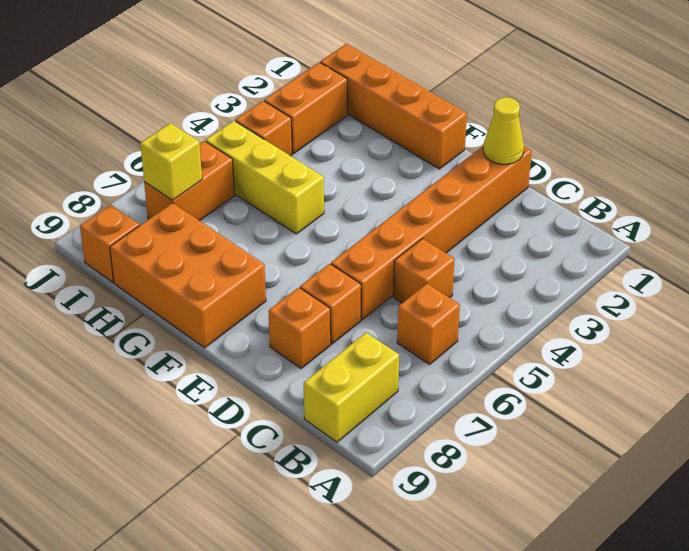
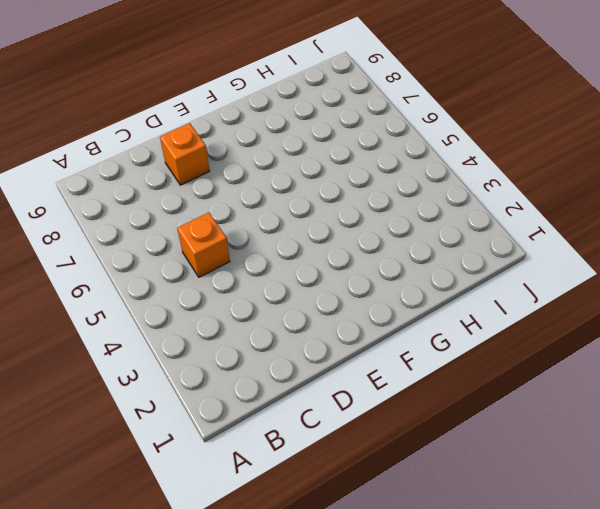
none -> orange 1x1 brick [397,284,460,364]
none -> yellow 1x2 brick [304,333,399,442]
none -> orange 1x6 brick [331,146,532,320]

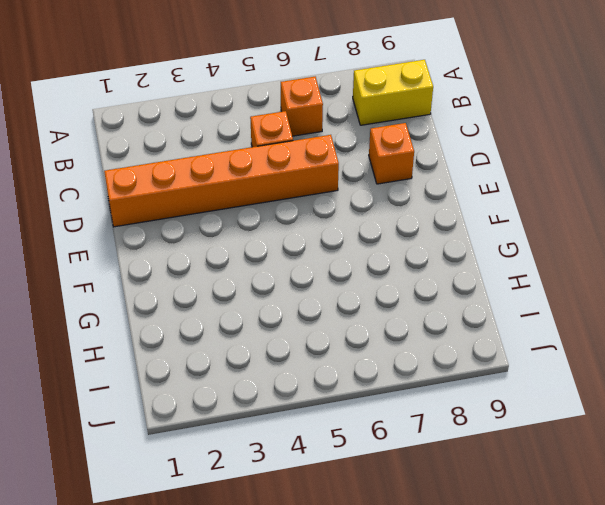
none -> orange 1x1 brick [300,264,361,344]
none -> orange 1x4 brick [320,44,467,169]
none -> orange 2x3 brick [110,203,266,348]

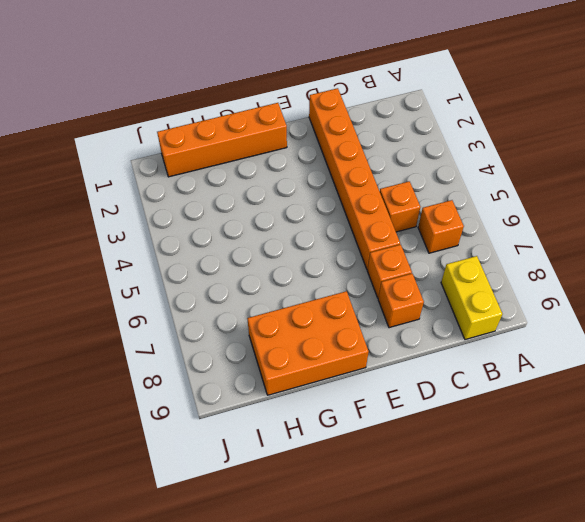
none -> yellow 1x3 brick [206,121,324,234]
none -> orange 1x2 brick [264,62,347,154]
none -> orange 1x1 brick [235,101,292,156]

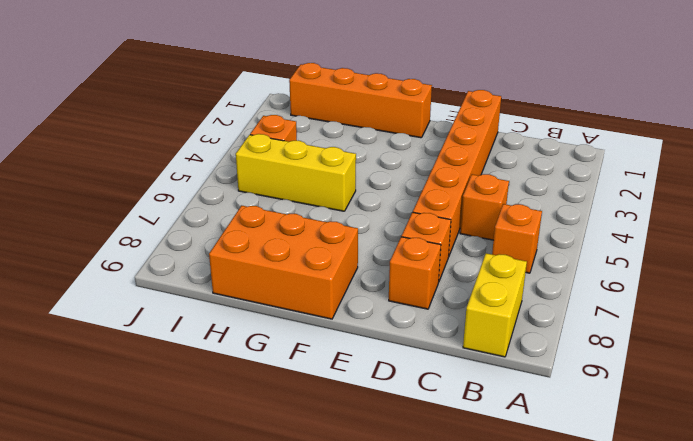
none -> orange 1x2 brick [264,62,347,154]
none -> orange 1x2 brick [144,141,235,221]
none -> orange 1x1 brick [80,205,139,282]

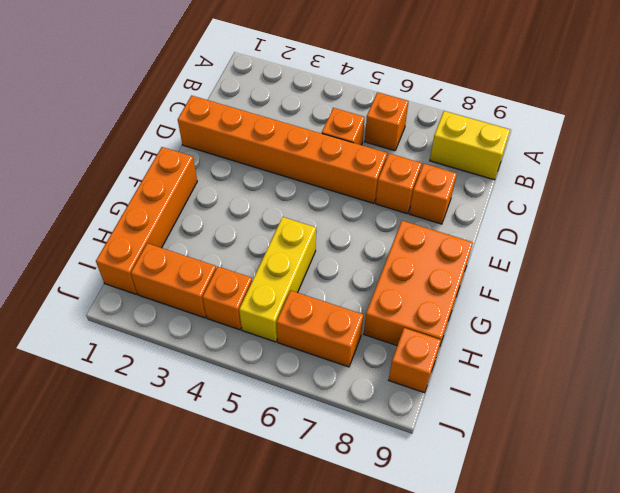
none -> yellow 1x1 cone [483,97,524,164]
none -> yellow 1x1 brick [140,123,202,200]

